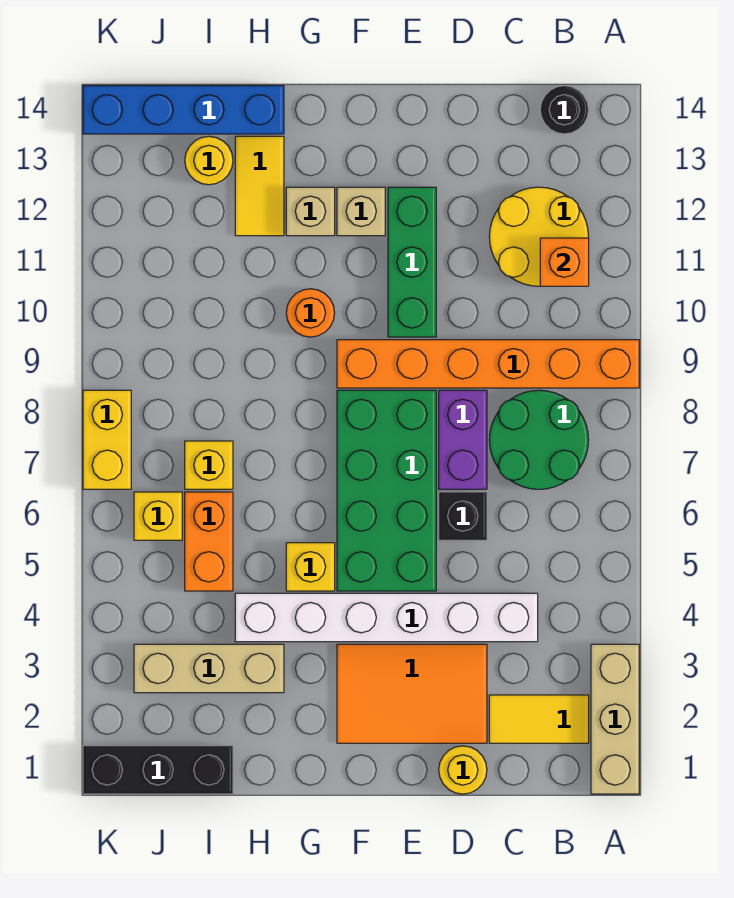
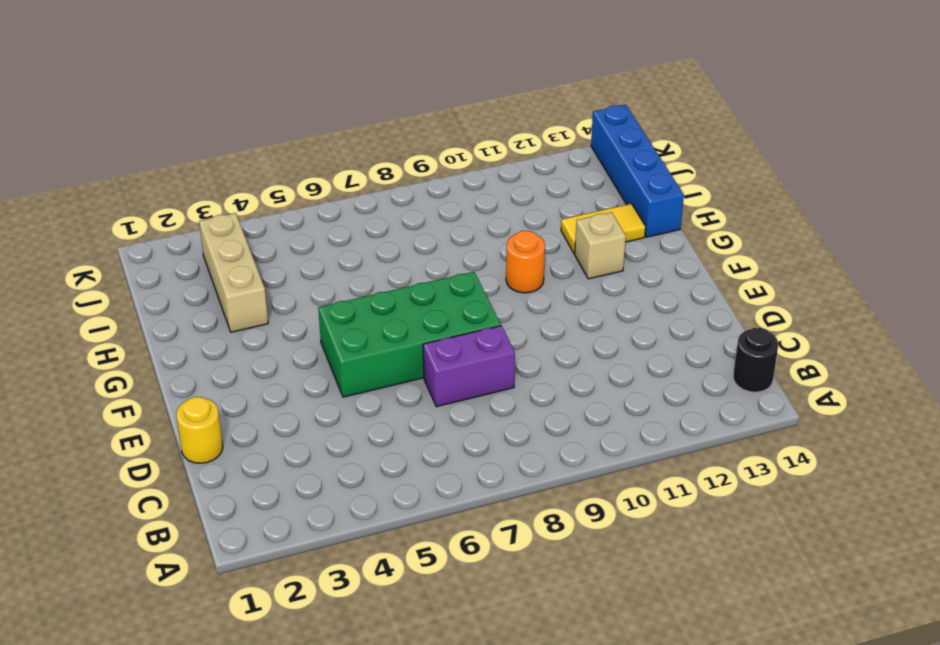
none -> tan 1x3 brick [591,644,639,794]
none -> orange 1x6 brick [337,340,639,388]
none -> yellow 1x2 tile [489,695,589,743]

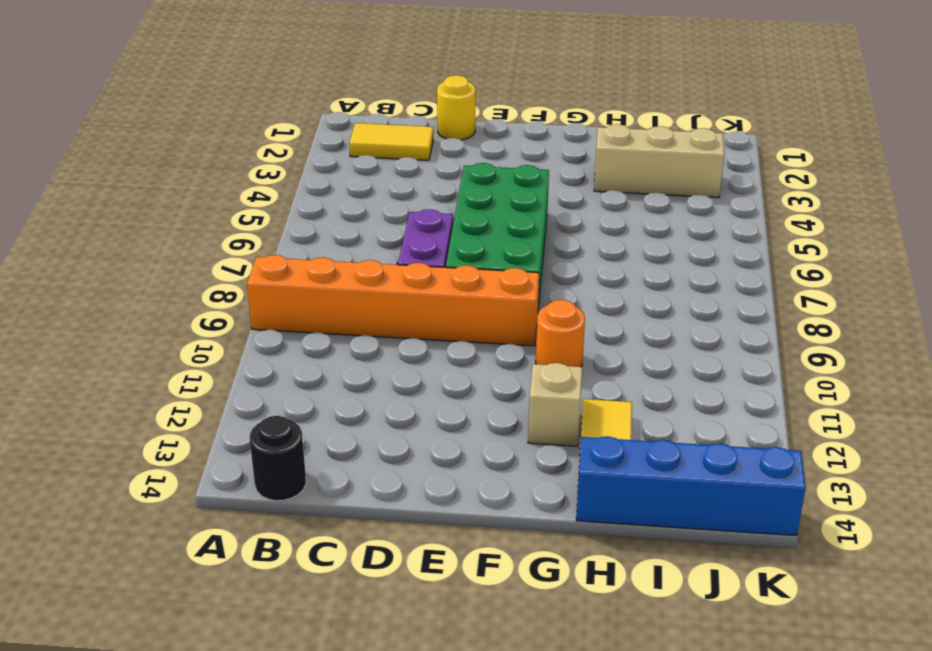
none -> tan 1x3 brick [591,644,639,794]
none -> green 2x2 round brick [489,390,589,489]
none -> yellow 2x2 round brick [489,187,589,286]

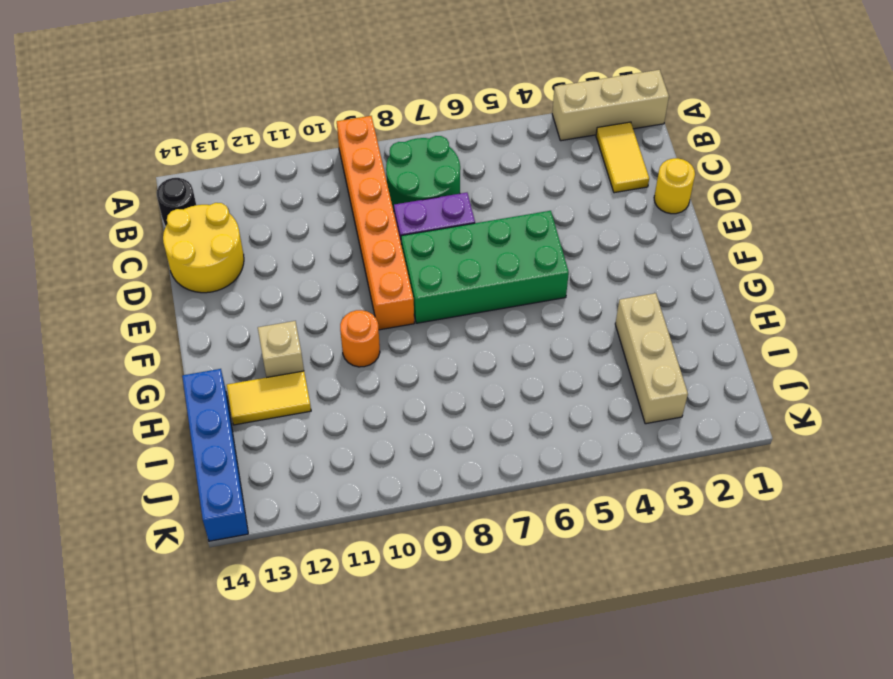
yellow 2x2 round brick [163,203,244,293] -> yellow 2x2 round brick moved to [489,187,589,286]
none -> white 1x6 brick [235,593,538,642]
none -> orange 2x3 tile [337,644,487,743]
none -> black 1x1 brick [439,492,487,540]

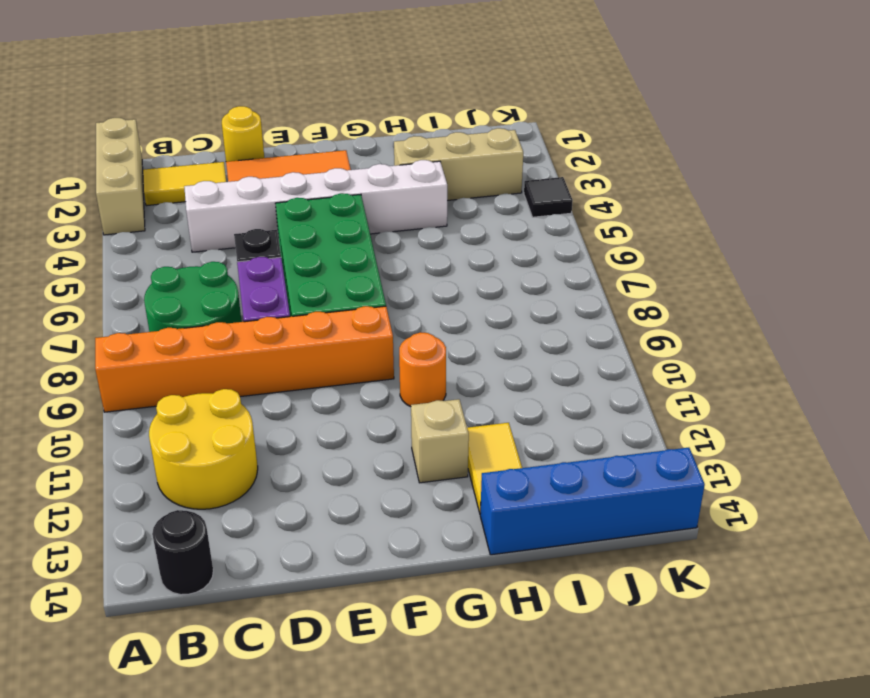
black 1x1 tile [524,177,573,217] -> none
none -> green 1x3 brick [388,187,436,337]
none -> tan 1x1 brick [337,187,385,236]
none -> yellow 1x1 brick [286,543,335,591]

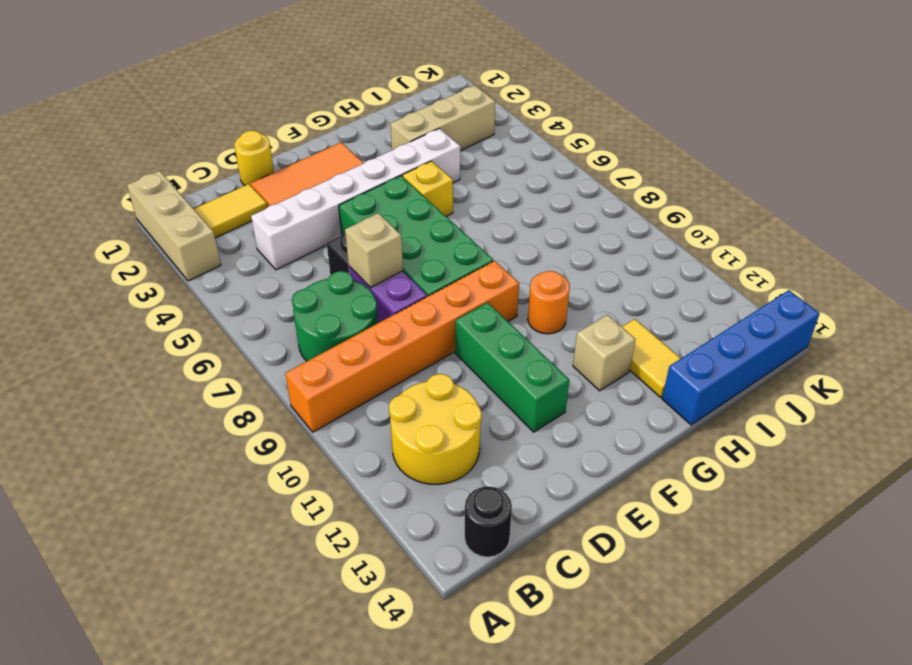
tan 1x1 brick [345,213,403,288] -> tan 1x1 brick moved to [337,187,385,236]
none -> black 1x3 brick [83,746,233,794]
none -> orange 1x2 brick [185,492,233,591]
none -> yellow 1x1 brick [185,441,233,489]

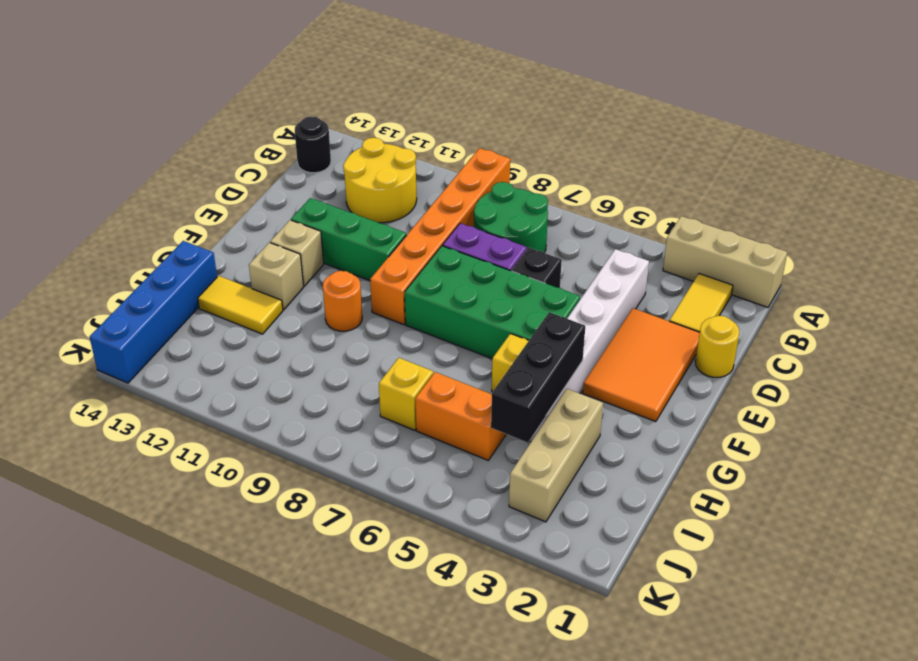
black 1x3 brick [491,312,585,443] -> black 1x3 brick moved to [83,746,233,794]
none -> yellow 1x1 round brick [185,136,233,185]
none -> yellow 1x1 brick [134,492,182,540]
none -> yellow 1x2 brick [83,390,131,489]

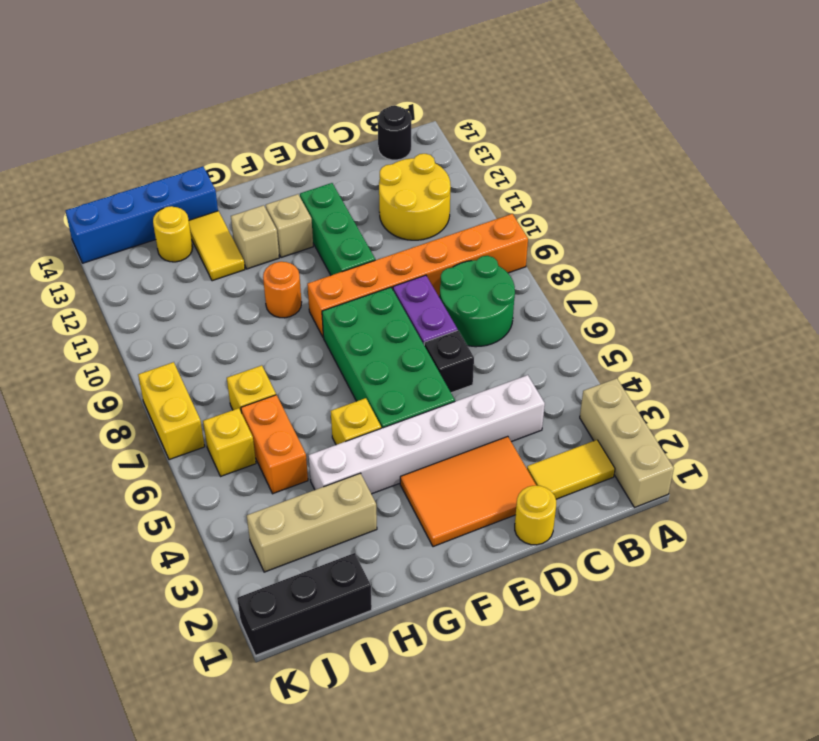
none -> orange 1x1 brick [540,238,589,286]

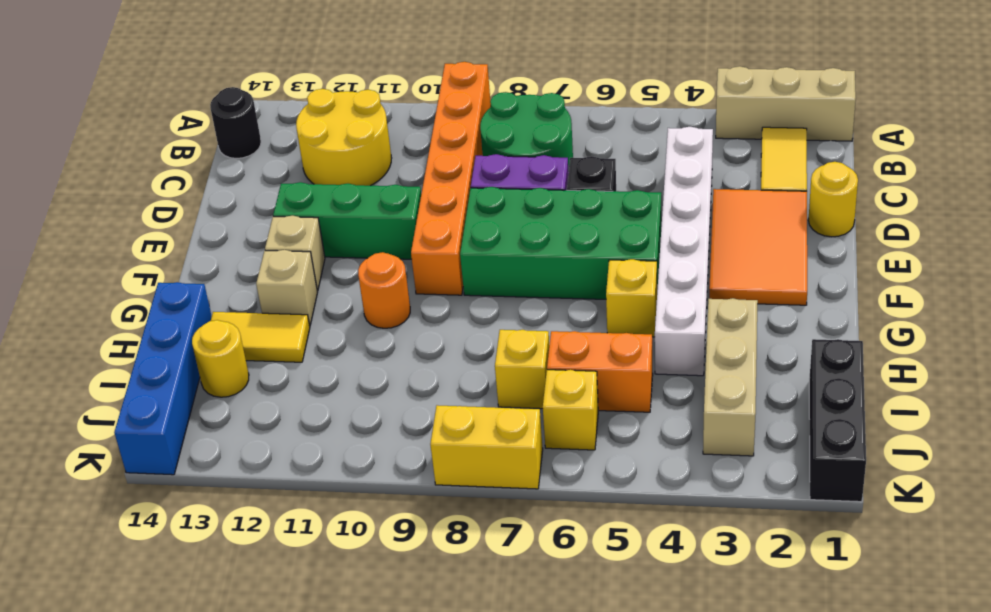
none -> orange 1x1 brick [540,238,589,286]

